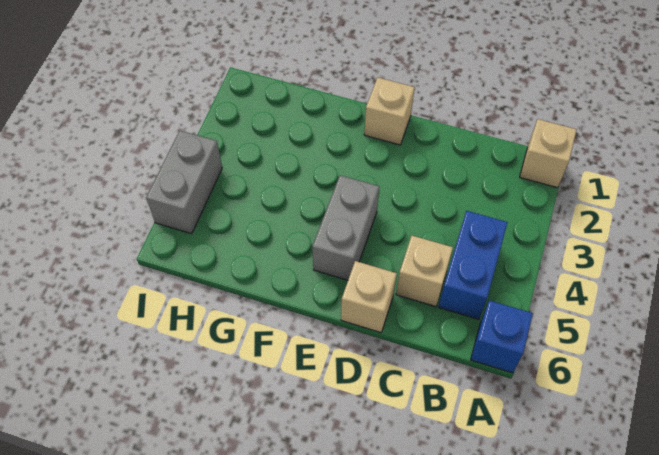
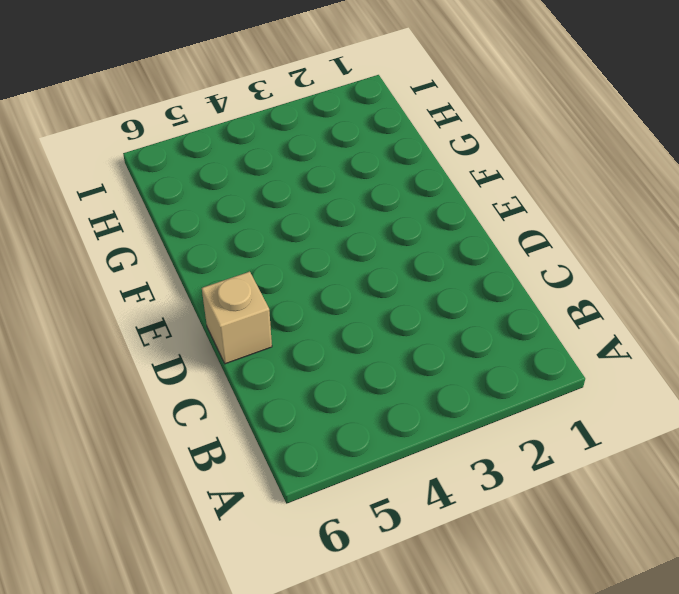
none -> tan 1x1 brick [520,119,577,188]
none -> blue 1x1 brick [471,300,533,373]

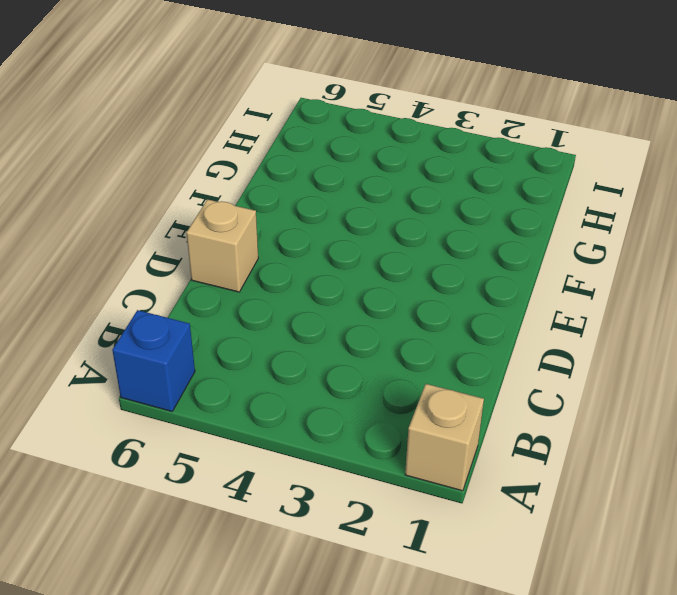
none -> blue 1x2 brick [439,211,508,319]
none -> tan 1x1 brick [396,236,453,307]

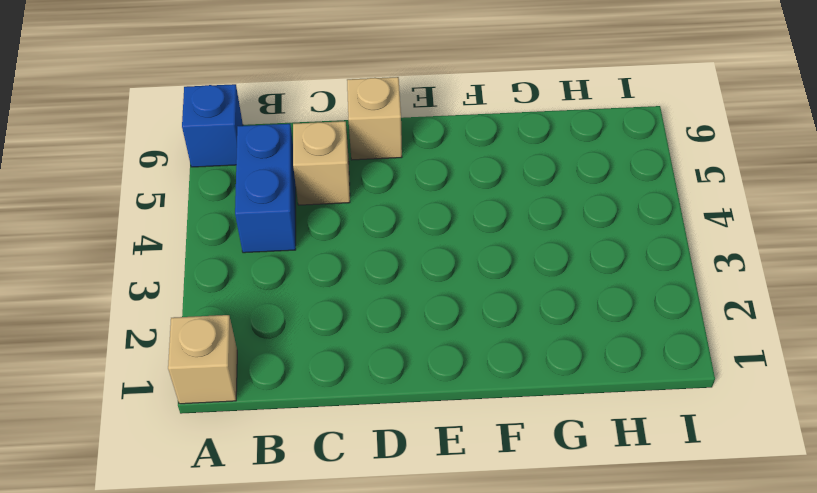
none -> tan 1x1 brick [364,78,415,145]
none -> grey 1x2 brick [312,175,379,280]

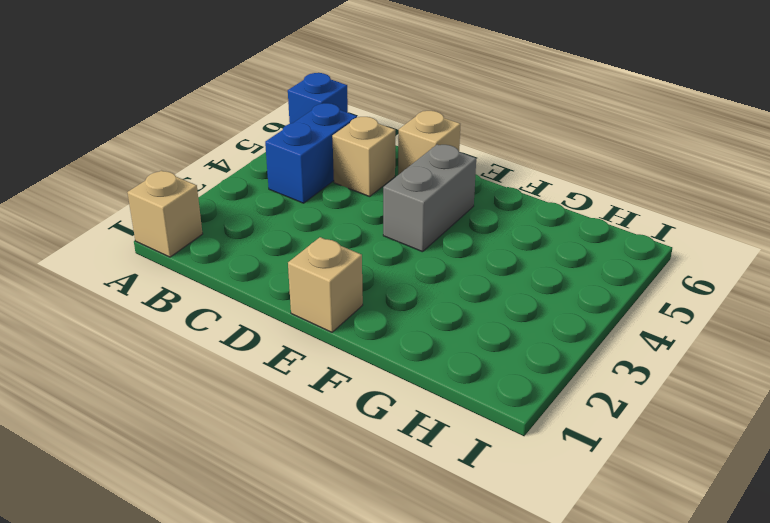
none -> grey 1x2 brick [146,131,222,234]

